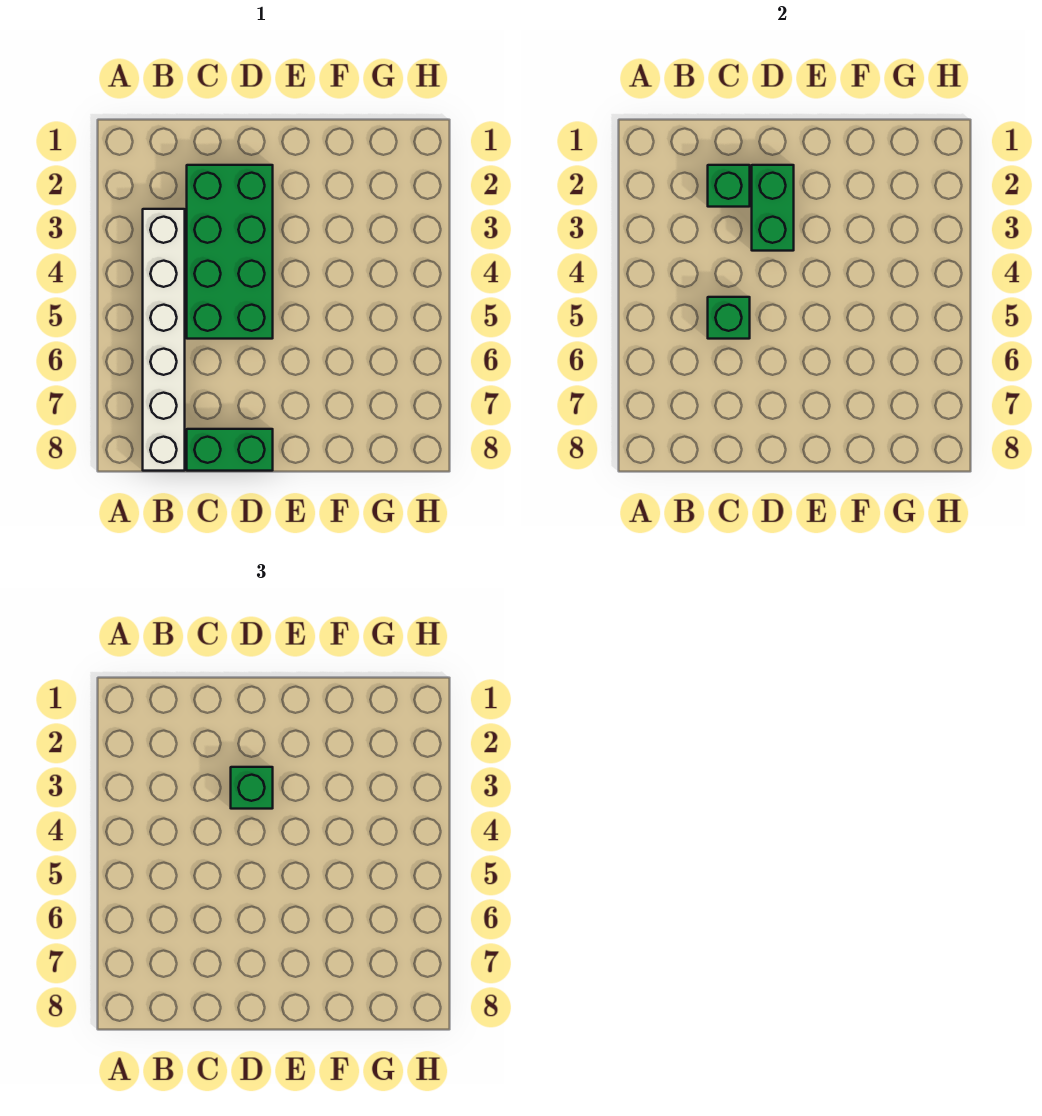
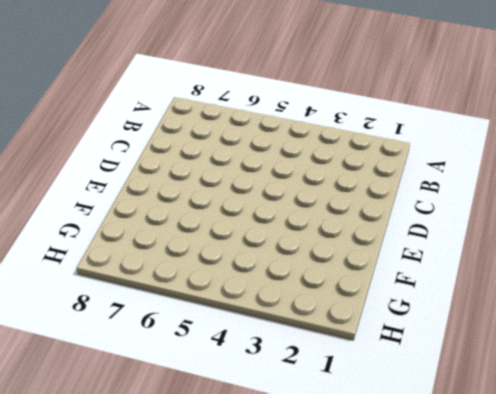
none -> white 1x6 brick [143,209,185,471]
none -> green 2x4 brick [187,165,273,339]

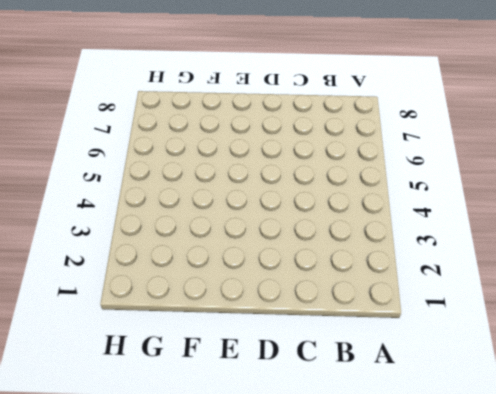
none -> white 1x6 brick [143,209,185,471]
none -> green 2x4 brick [187,165,273,339]

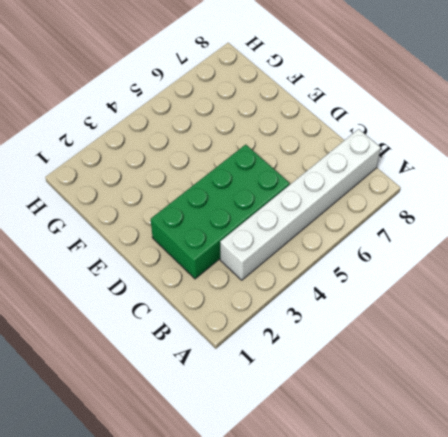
none -> green 1x2 brick [187,429,273,471]
none -> green 1x1 brick [708,165,750,207]

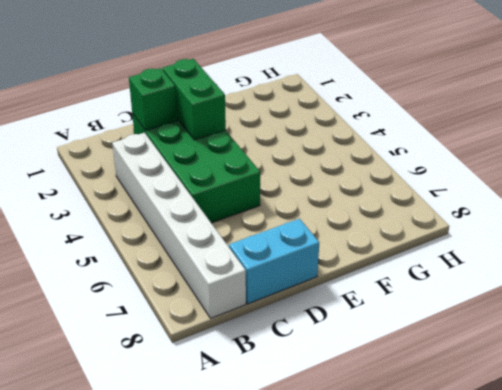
cyan 1x2 brick [229,219,319,304] -> green 1x2 brick [187,429,273,471]
none -> green 1x1 brick [708,297,750,339]
none -> green 1x1 brick [231,767,273,809]

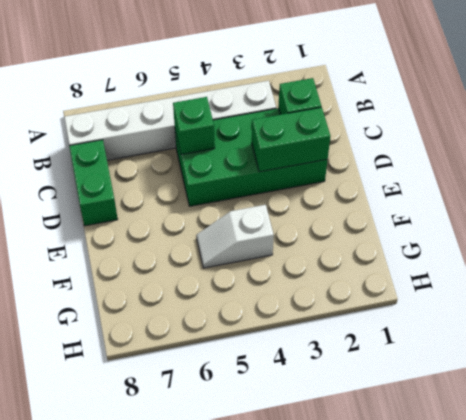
white 1x2 slope [196,205,274,268] -> none
none -> green 1x1 brick [231,767,273,809]

